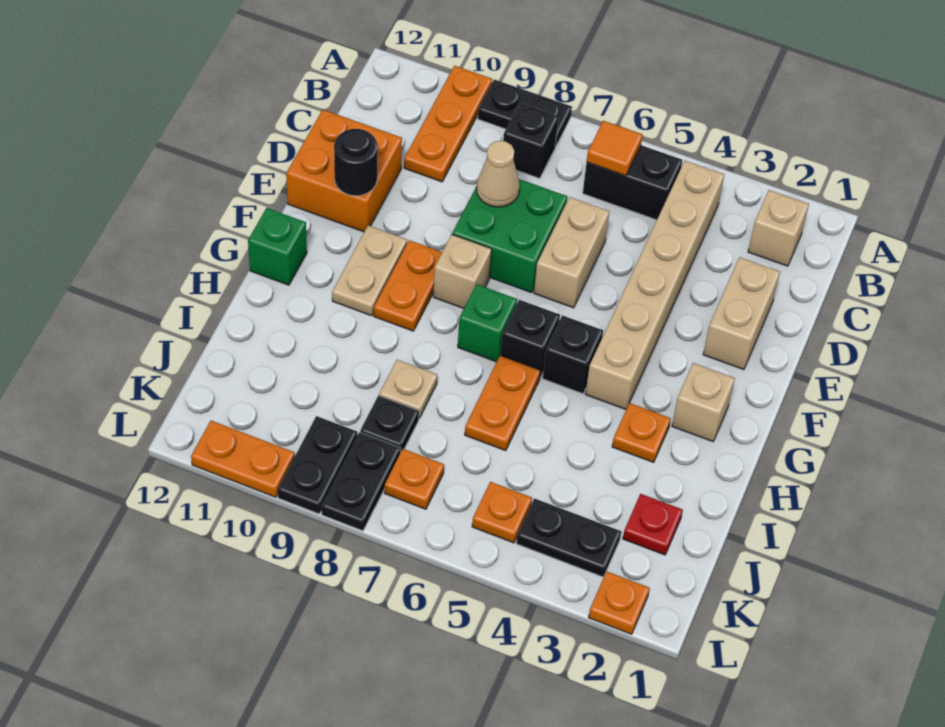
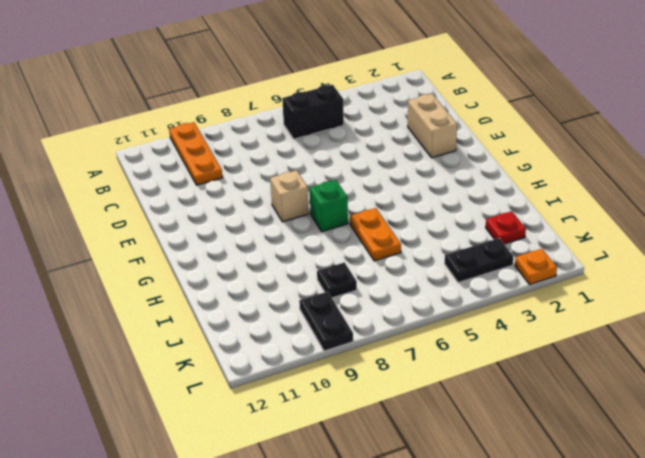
none -> black 1x2 plate [478,80,572,147]
none -> tan 1x1 brick [748,190,809,266]
none -> tan 1x6 brick [586,161,724,409]
none -> black 1x1 brick [503,103,558,178]

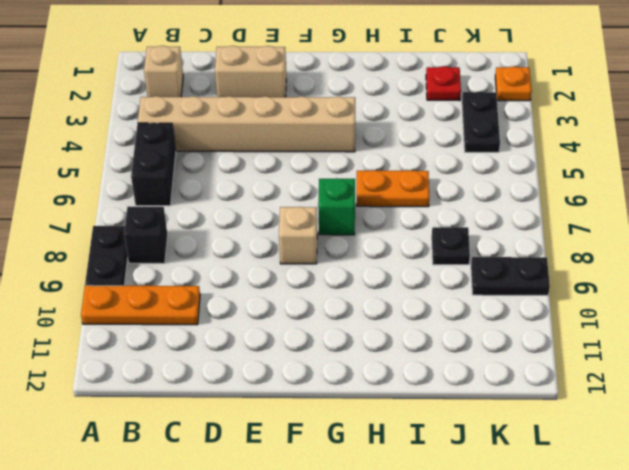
none -> tan 1x2 brick [534,197,609,308]
none -> green 2x2 brick [452,179,567,293]
none -> orange 2x2 brick [286,110,402,232]
none -> orange 1x2 plate [374,240,442,331]

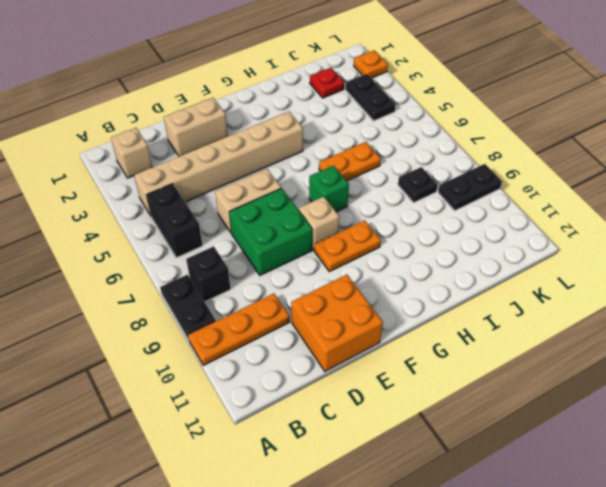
none -> tan 1x2 plate [332,225,407,316]
none -> tan 1x1 brick [672,363,735,442]
none -> black 1x1 brick [543,315,603,394]
none -> black 1x1 brick [501,300,560,378]

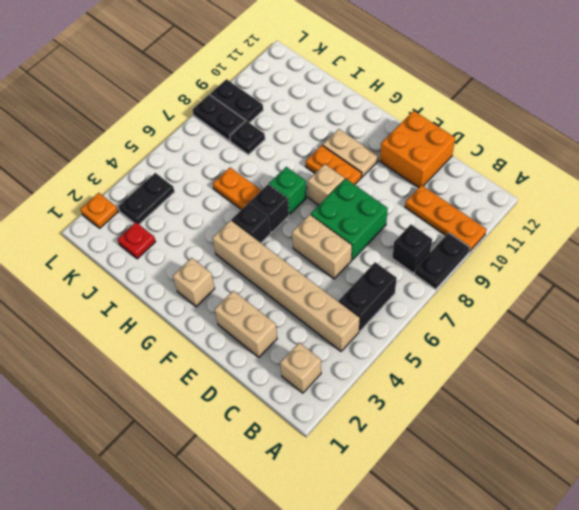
none -> green 1x1 brick [248,208,307,285]
none -> orange 1x1 plate [612,403,671,462]
none -> tan 1x1 plate [379,360,437,418]
none -> orange 1x1 plate [472,482,532,543]

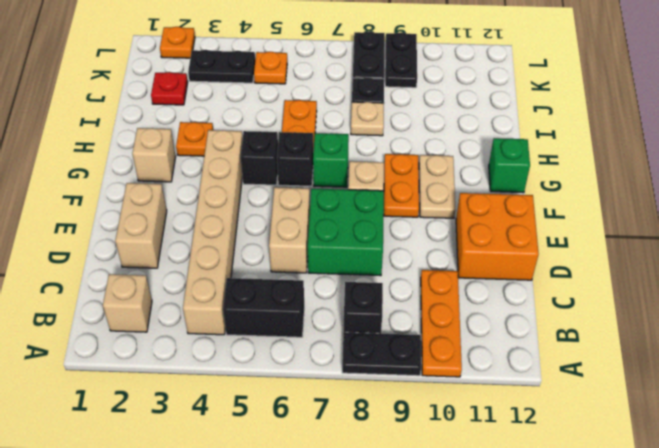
none -> orange 1x1 plate [384,449,444,509]
none -> orange 1x2 plate [191,421,295,497]
none -> orange 1x1 tile [587,121,643,176]
none -> tan 1x1 cone [477,141,520,207]

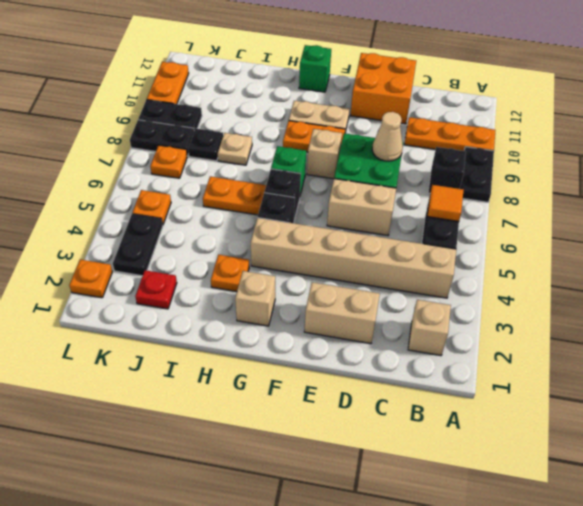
none -> black 1x1 round brick [334,129,378,196]

